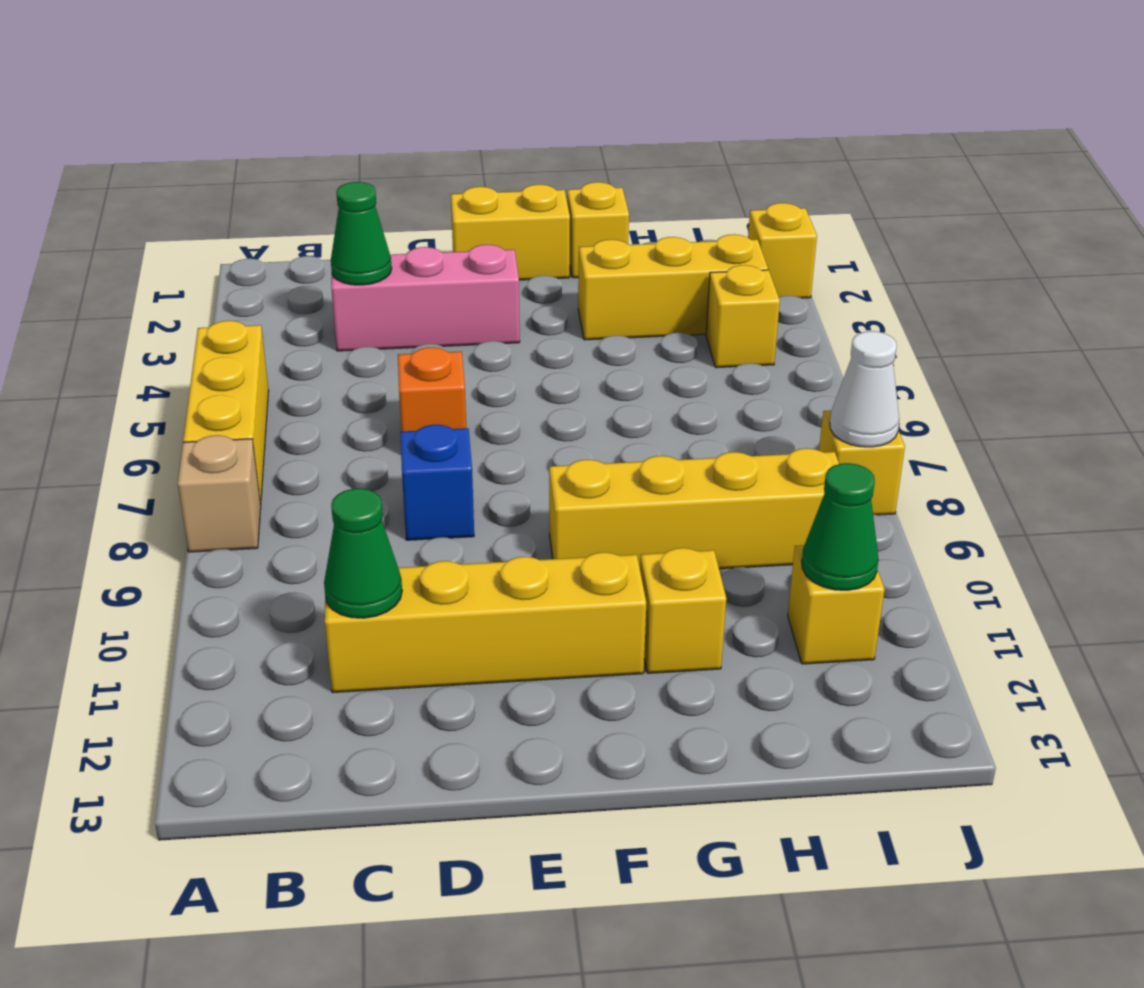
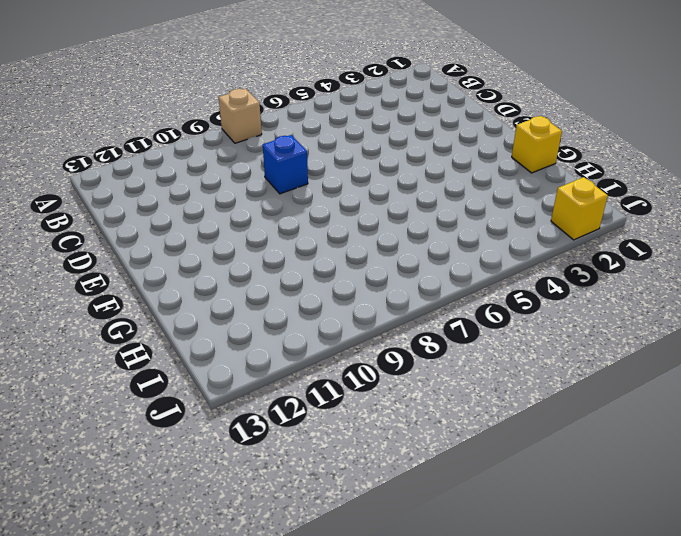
none -> yellow 1x3 brick [183,321,269,504]
none -> pink 1x3 brick [331,245,520,351]
none -> yellow 1x4 brick [325,552,646,693]

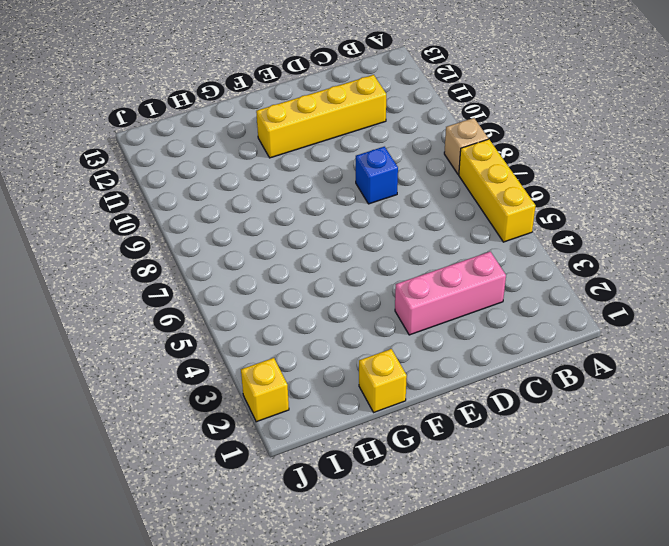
none -> orange 1x1 brick [398,347,466,431]
none -> yellow 1x2 brick [451,184,570,280]
none -> yellow 1x4 brick [549,448,839,569]

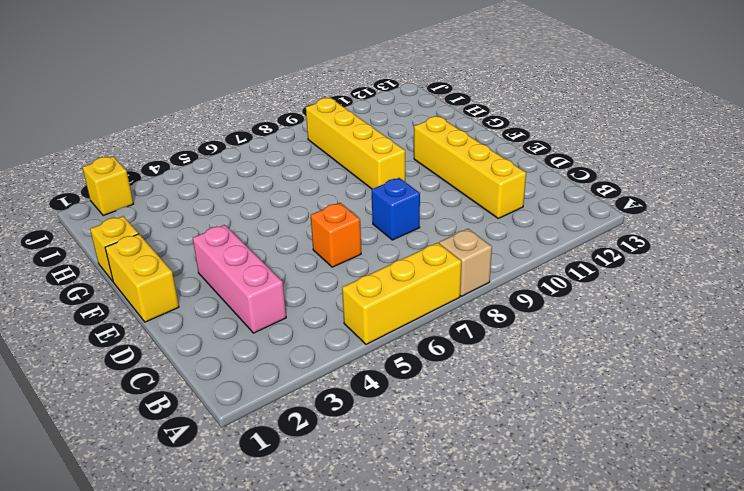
none -> yellow 1x3 brick [578,234,768,340]
none -> yellow 1x1 brick [640,548,726,673]
none -> yellow 1x1 brick [706,265,780,368]

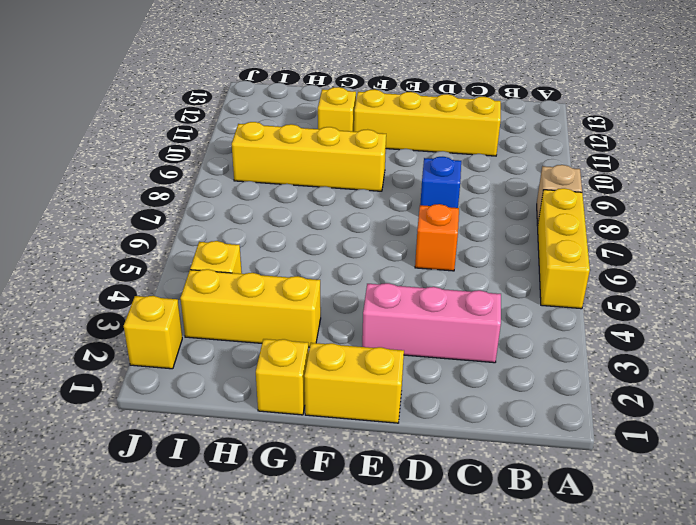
none -> yellow 1x1 brick [788,545,885,664]
none -> yellow 1x1 brick [819,410,905,515]
none -> green 1x1 cone [331,182,392,285]

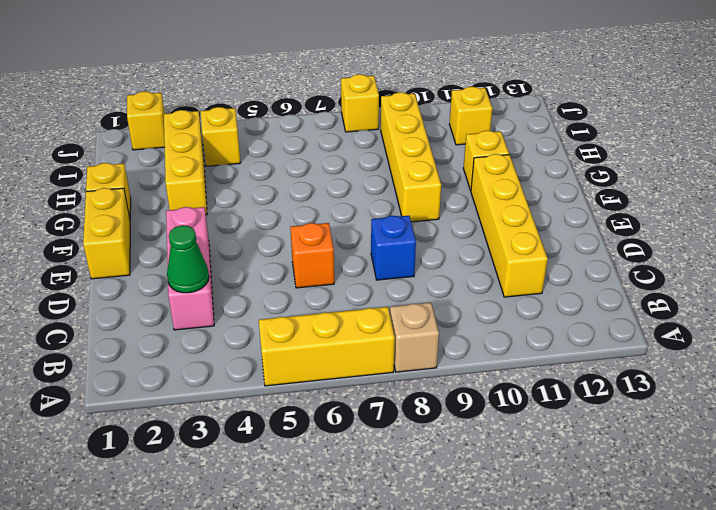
none -> green 1x1 cone [324,488,402,618]
none -> green 1x1 cone [802,463,879,590]
none -> white 1x1 cone [830,331,899,447]

